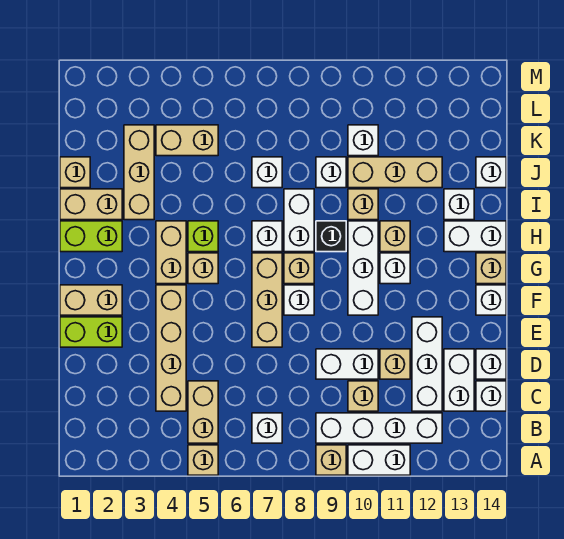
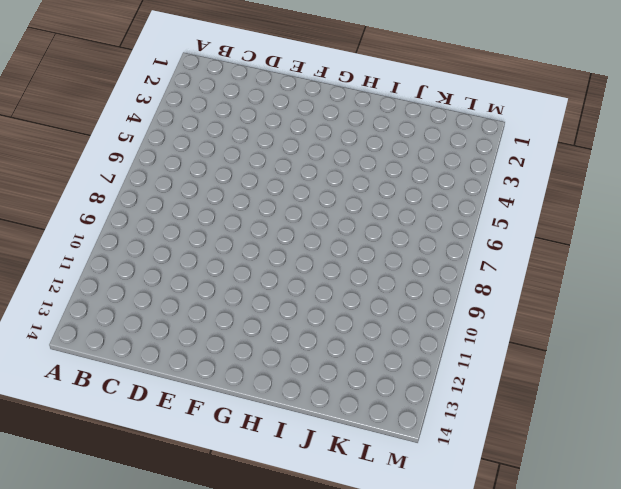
none -> tan 1x1 brick [188,445,218,475]
none -> tan 1x1 brick [316,445,346,475]
none -> white 1x2 brick [348,445,410,475]
none -> tan 1x2 brick [188,381,218,443]

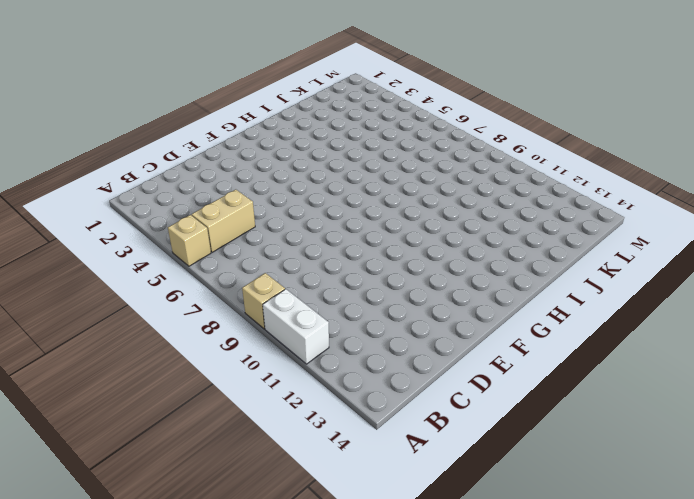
none -> white 1x1 brick [252,413,282,443]
none -> white 1x4 brick [316,413,442,443]
none -> tan 1x4 brick [156,285,186,411]
none -> tan 1x1 brick [348,381,378,411]

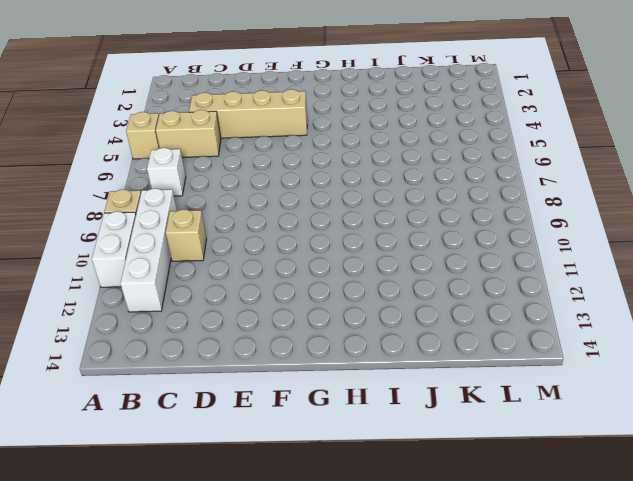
none -> white 1x3 brick [412,317,442,411]
none -> white 1x2 brick [444,349,474,411]
none -> white 1x1 brick [476,381,506,411]
none -> white 1x2 brick [316,349,378,379]

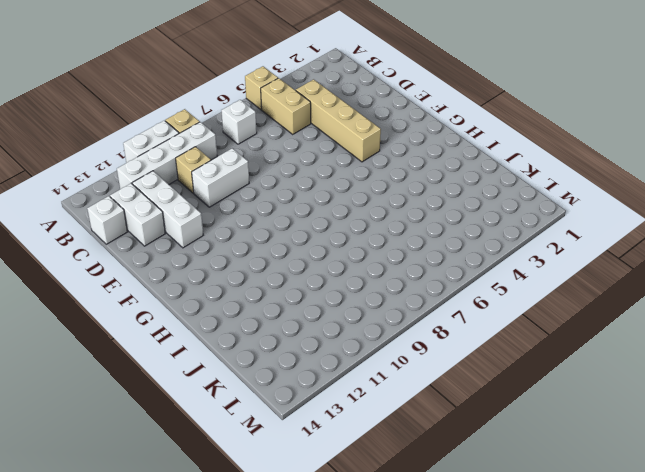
none -> tan 1x1 brick [380,349,410,379]
none -> white 1x1 brick [476,349,506,379]
none -> lime 1x2 brick [60,317,122,347]
none -> tan 1x3 brick [252,253,282,347]

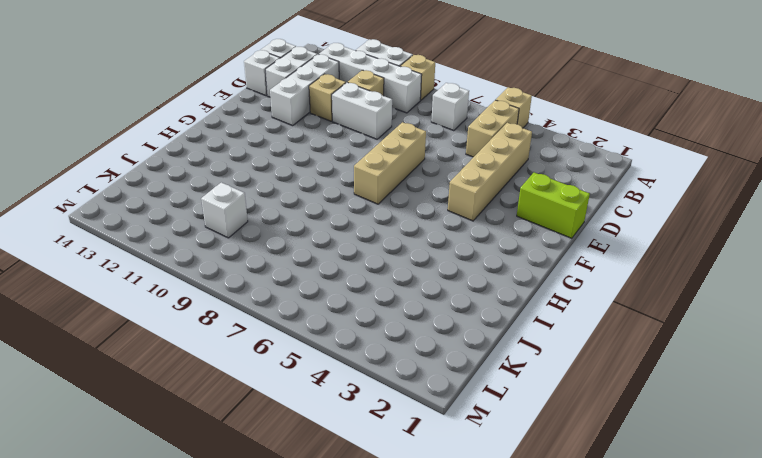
none -> tan 1x2 brick [60,285,122,315]
none -> white 1x1 brick [284,285,314,315]
none -> white 1x3 brick [348,221,378,315]
none -> white 1x1 brick [476,285,506,315]

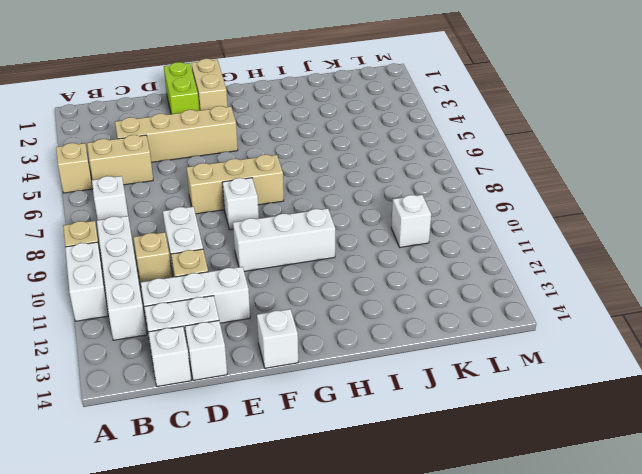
none -> tan 1x2 brick [156,221,186,284]
none -> tan 1x1 brick [188,253,218,284]
none -> tan 1x1 brick [284,253,314,284]
none -> white 1x1 brick [380,253,410,284]

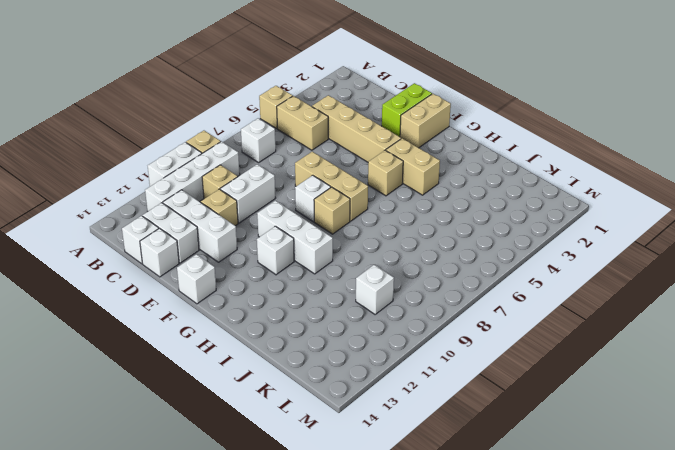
none -> tan 1x1 brick [476,253,506,284]
none -> lime 1x2 brick [60,221,122,252]
none -> lime 1x1 brick [188,221,218,252]
none -> white 1x1 brick [252,221,282,252]

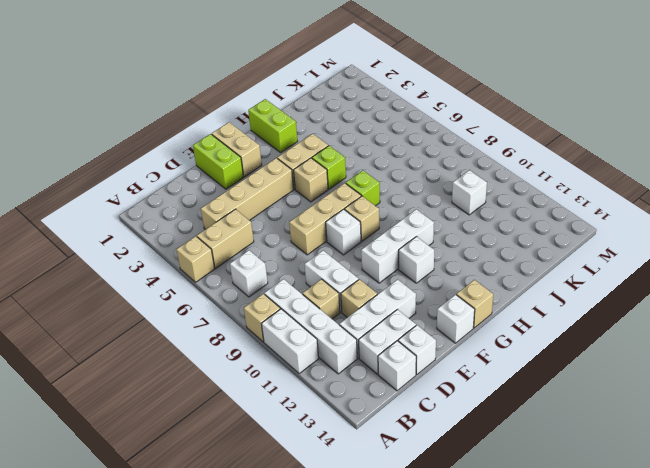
lime 1x1 brick [346,171,380,206] -> white 1x1 brick [252,221,282,252]
none -> white 1x2 brick [284,189,314,252]
none -> black 1x1 brick [316,221,346,252]
none -> tan 1x1 brick [380,221,410,252]
none -> white 1x2 brick [444,221,506,252]

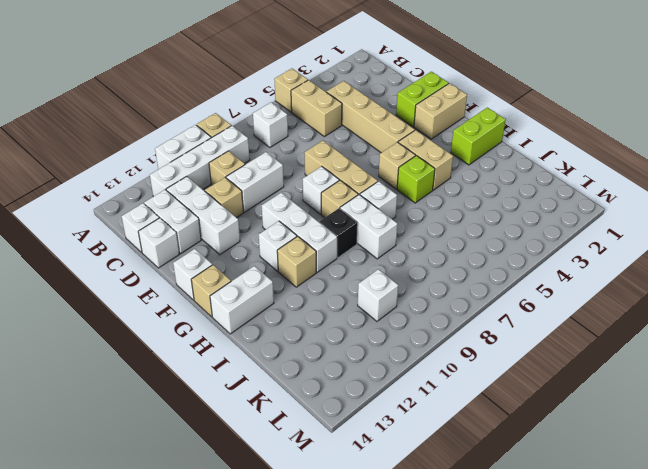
none -> tan 1x2 brick [60,189,122,220]
none -> tan 1x3 brick [124,125,154,220]
none -> tan 1x1 brick [348,189,378,220]
none -> white 1x1 brick [444,189,474,220]

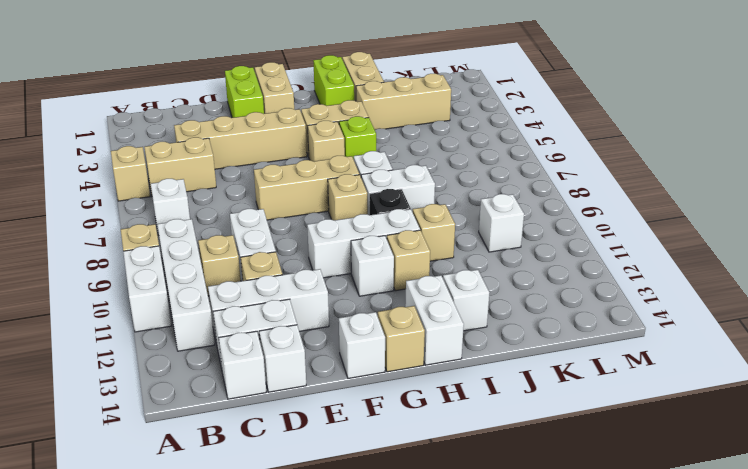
none -> white 1x1 brick [284,285,314,315]
none -> tan 1x1 brick [60,157,90,188]
none -> white 1x1 brick [252,157,282,188]
none -> white 1x1 brick [316,157,346,188]

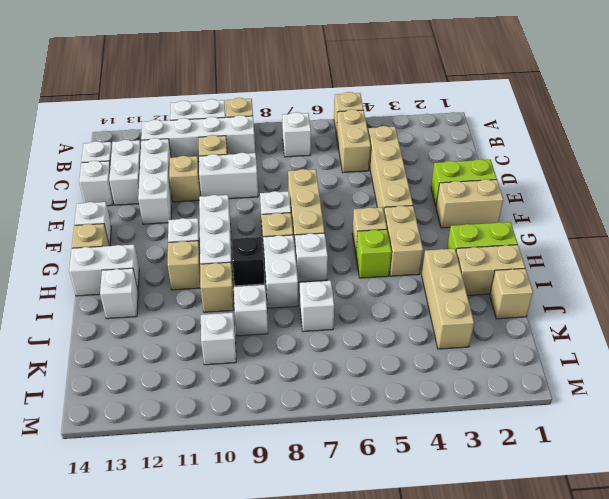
none -> tan 1x3 brick [348,157,442,188]
none -> white 1x1 brick [476,157,506,188]
none -> tan 1x2 brick [156,125,218,156]

